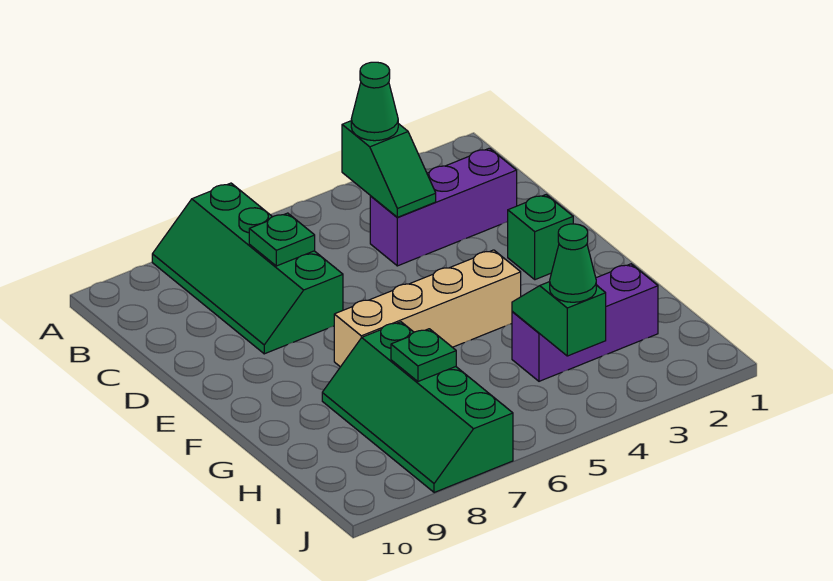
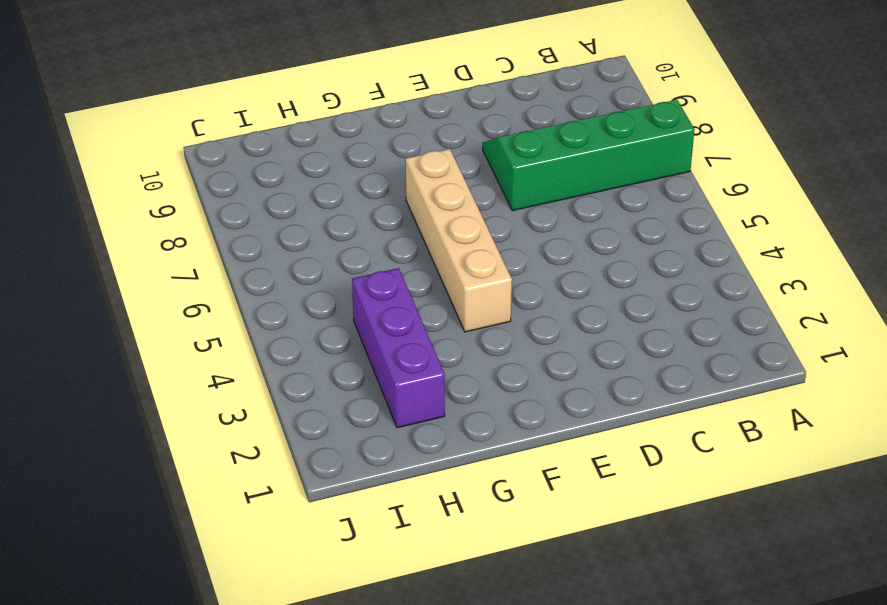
none -> purple 1x3 brick [370,148,517,266]
none -> green 1x1 brick [508,195,573,280]
none -> green 2x4 slope [322,322,513,493]

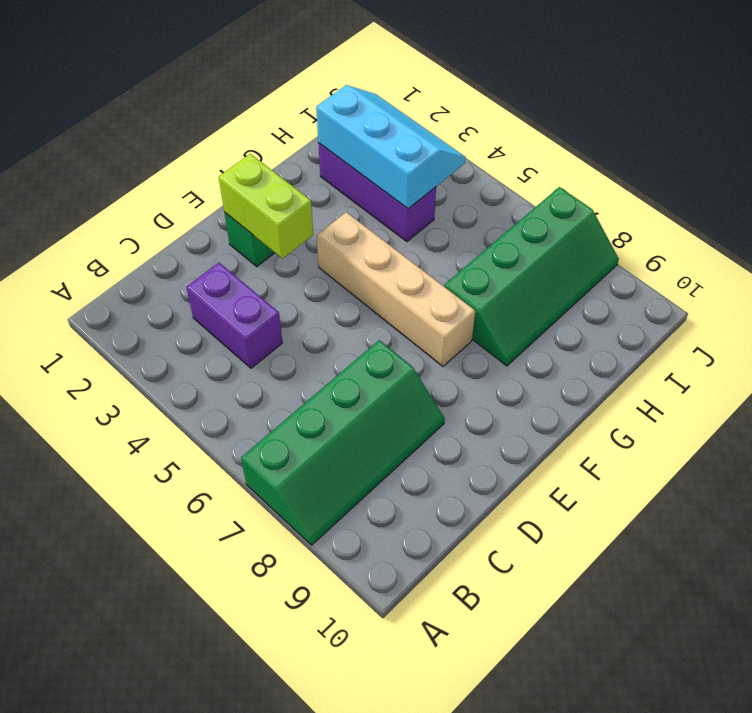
purple 1x2 brick [186,262,283,368] -> purple 1x3 brick [370,148,517,266]
lime 1x2 brick [219,154,313,259] -> none
cyan 2x3 slope [316,85,466,209] -> green 1x2 slope [512,282,606,356]
none -> green 1x2 slope [342,121,436,217]
none -> green 1x1 plate [249,213,315,266]
none -> green 1x1 plate [391,329,456,381]

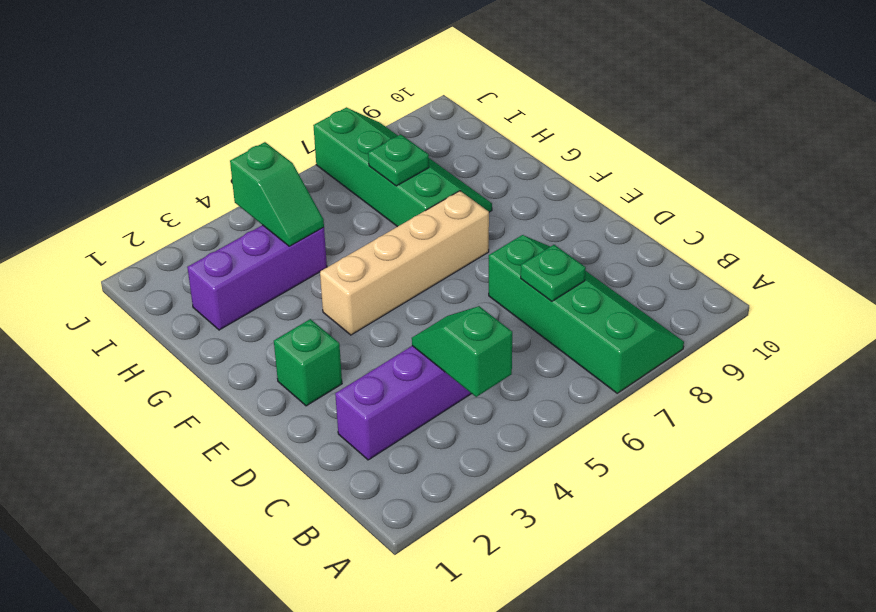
none -> green 1x1 cone [351,62,398,141]
none -> green 1x1 cone [550,224,596,302]

